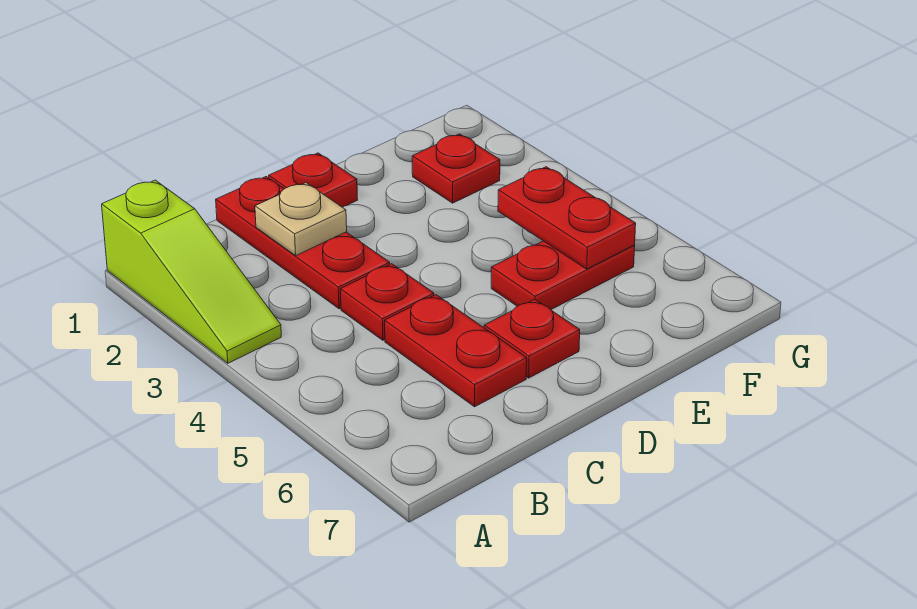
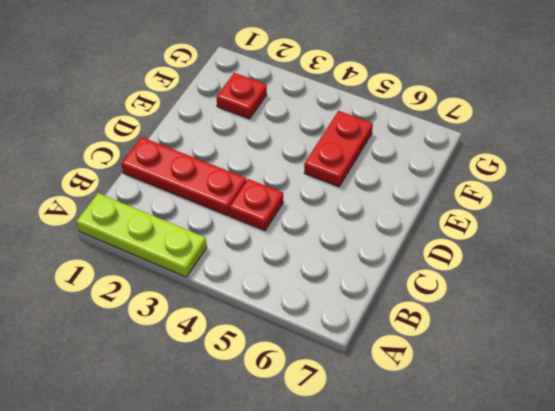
lime 1x3 plate [76,193,207,277] -> lime 1x3 slope [102,180,281,363]
none -> red 1x2 plate [385,295,527,407]
none -> red 1x1 plate [269,153,358,207]

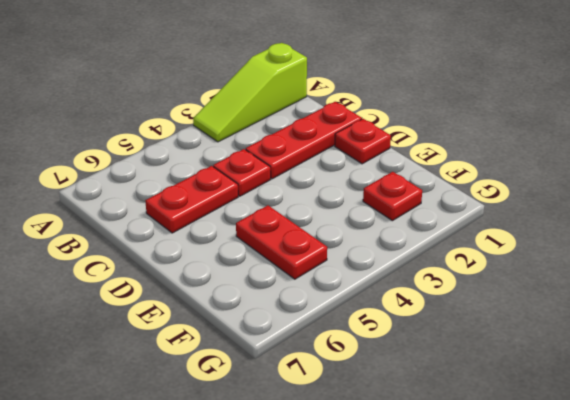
none -> red 1x1 plate [484,299,580,378]
none -> tan 1x1 plate [255,183,347,256]

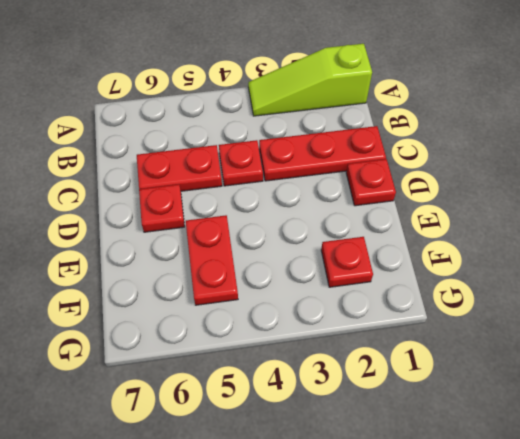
none -> tan 1x1 plate [255,183,347,256]
none -> red 1x2 plate [498,167,636,269]

